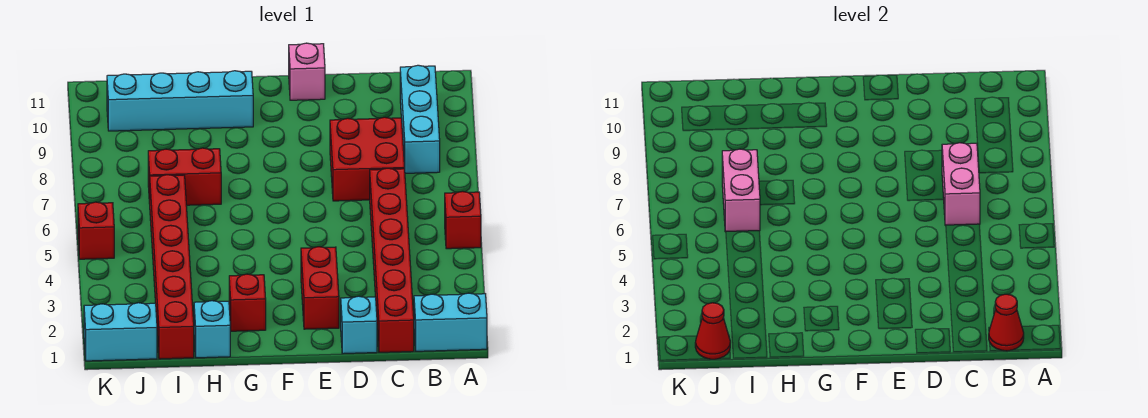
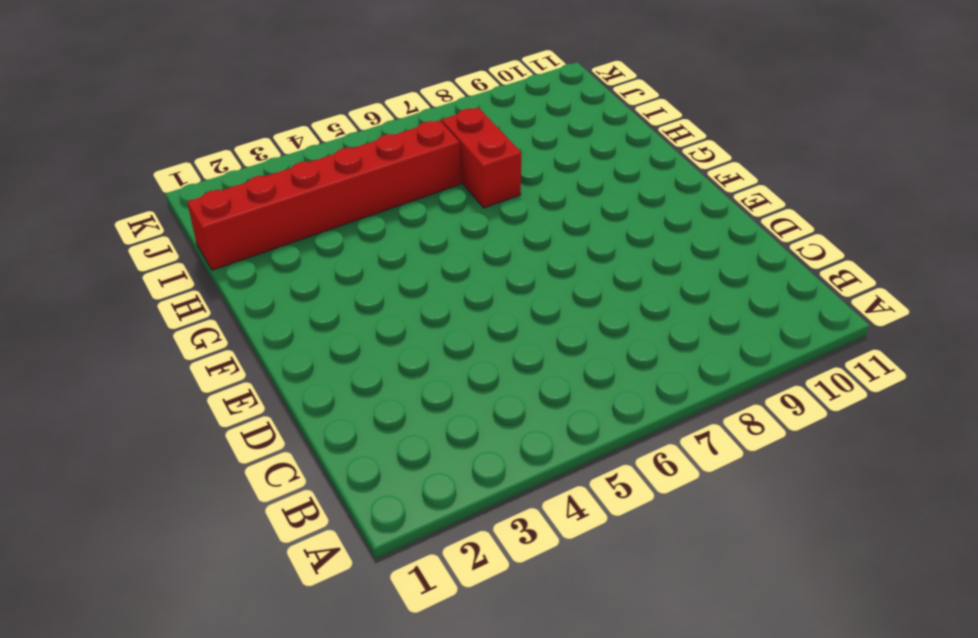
none -> cyan 1x2 brick [414,293,487,351]
none -> red 1x1 brick [445,191,481,249]
none -> cyan 1x3 brick [400,65,440,173]

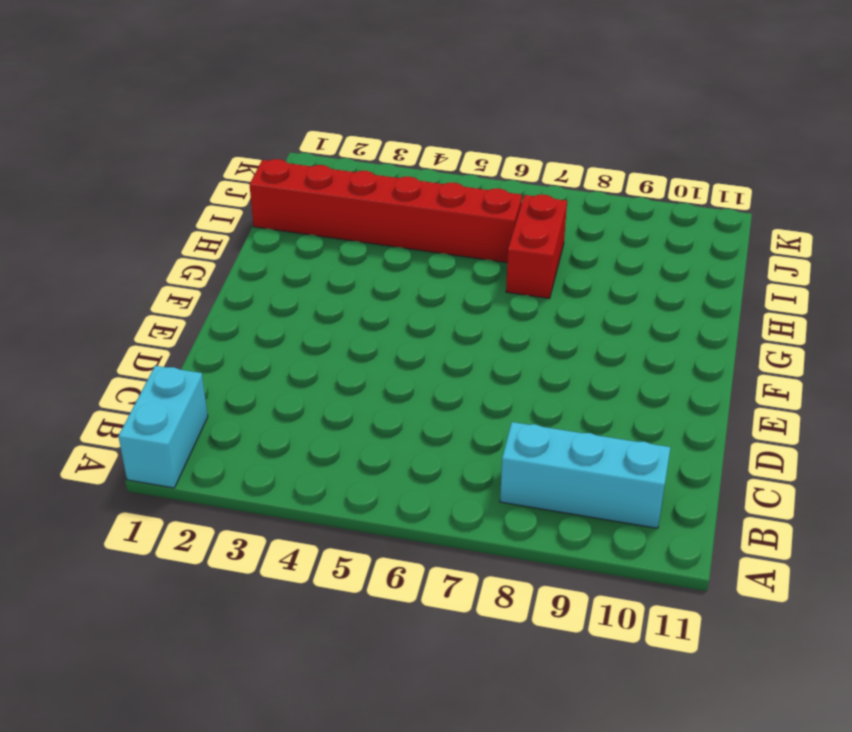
none -> red 1x1 brick [445,191,481,249]
none -> red 1x6 brick [370,168,414,352]
none -> red 2x2 brick [330,117,405,201]

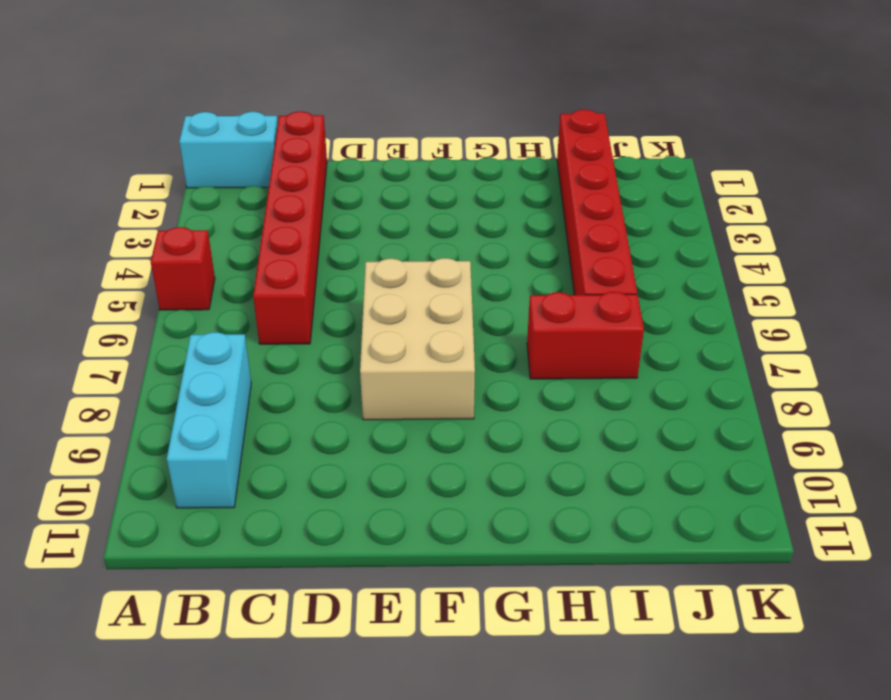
tan 2x3 brick [360,258,475,420] -> none
none -> red 2x2 brick [330,117,405,201]
none -> cyan 1x1 brick [341,296,377,354]
none -> red 1x2 brick [301,247,339,329]

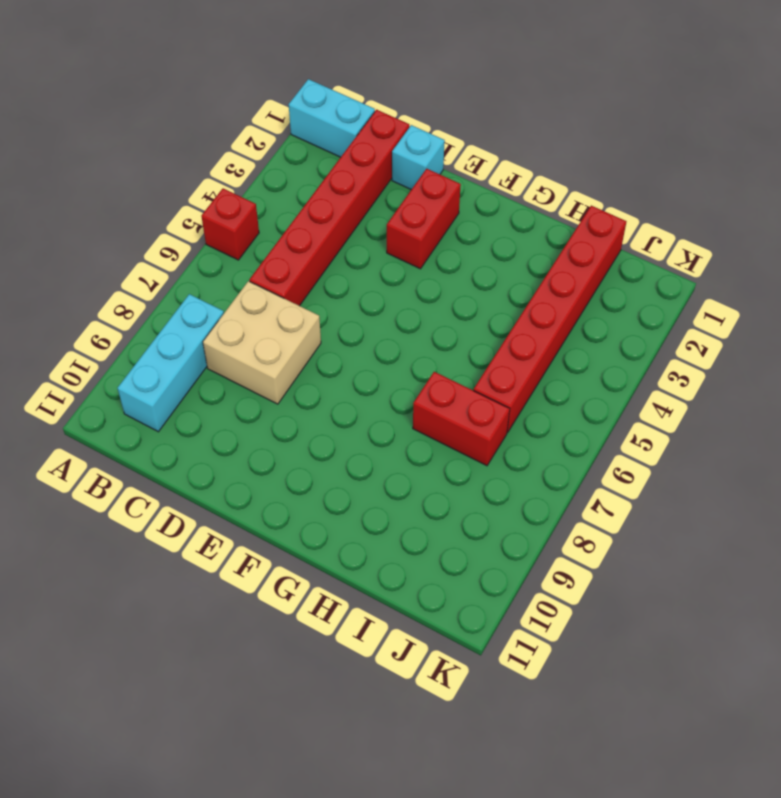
tan 2x2 brick [203,281,321,404] -> red 2x2 brick [330,117,405,201]
none -> pink 1x1 brick [289,43,325,100]
none -> red 1x1 brick [229,274,266,331]
none -> cyan 1x4 brick [107,71,253,131]

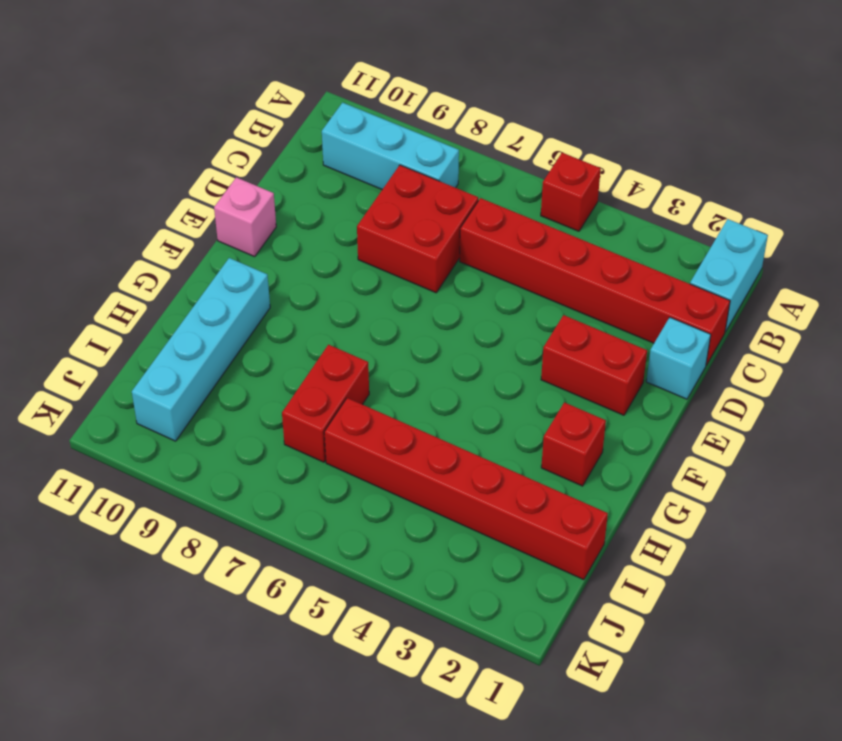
none -> cyan 1x1 brick [194,301,230,358]
none -> cyan 1x2 brick [84,303,157,361]
none -> red 1x1 brick [78,202,114,259]

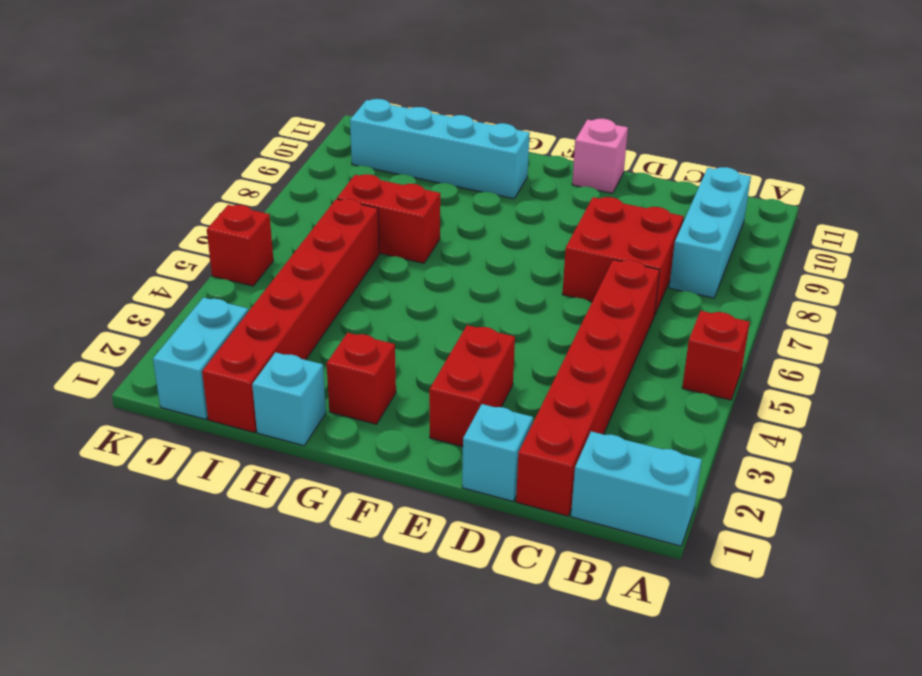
cyan 1x2 brick [153,298,248,419] -> cyan 1x2 brick turned to [84,303,157,361]
none -> red 1x1 cone [989,294,1024,351]
none -> pink 1x2 brick [942,143,980,225]
none -> pink 1x2 brick [722,149,760,232]

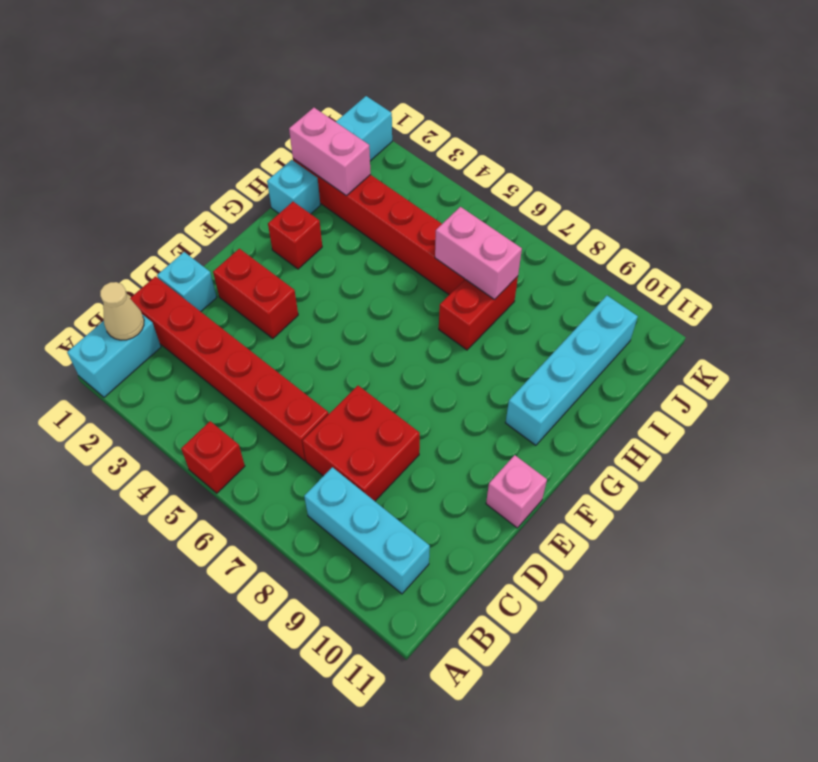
tan 1x1 cone [100,282,144,340] -> red 1x1 cone [989,294,1024,351]
pink 1x2 brick [289,108,371,196] -> pink 1x2 brick moved to [942,143,980,225]
none -> red 1x1 brick [78,202,114,259]
none -> red 1x1 cone [695,303,730,359]

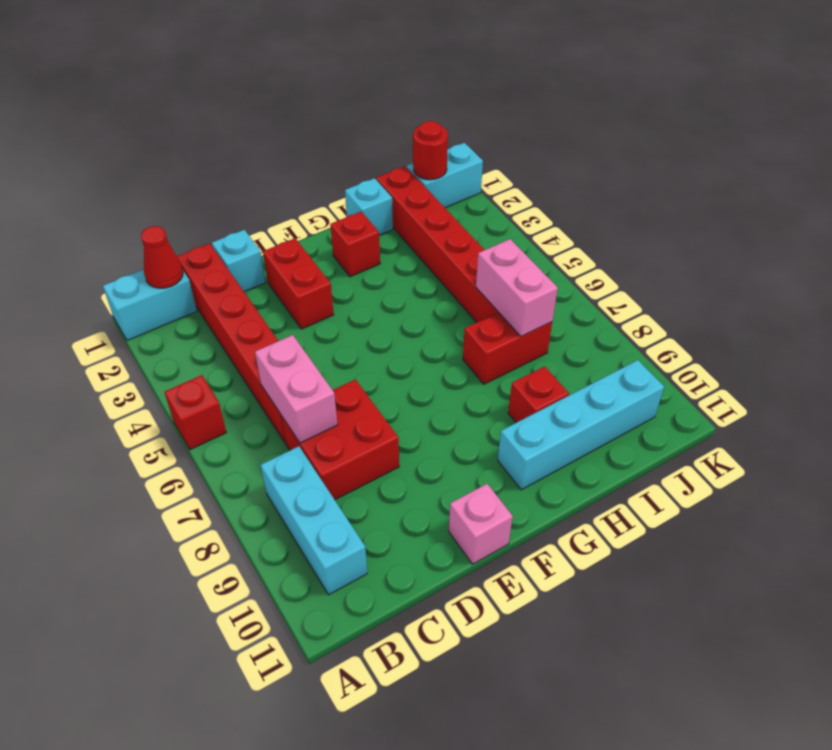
red 1x1 brick [508,366,569,423] -> red 1x1 brick moved to [78,202,114,259]
red 1x1 round brick [413,121,448,180] -> red 1x1 cone [695,303,730,359]

